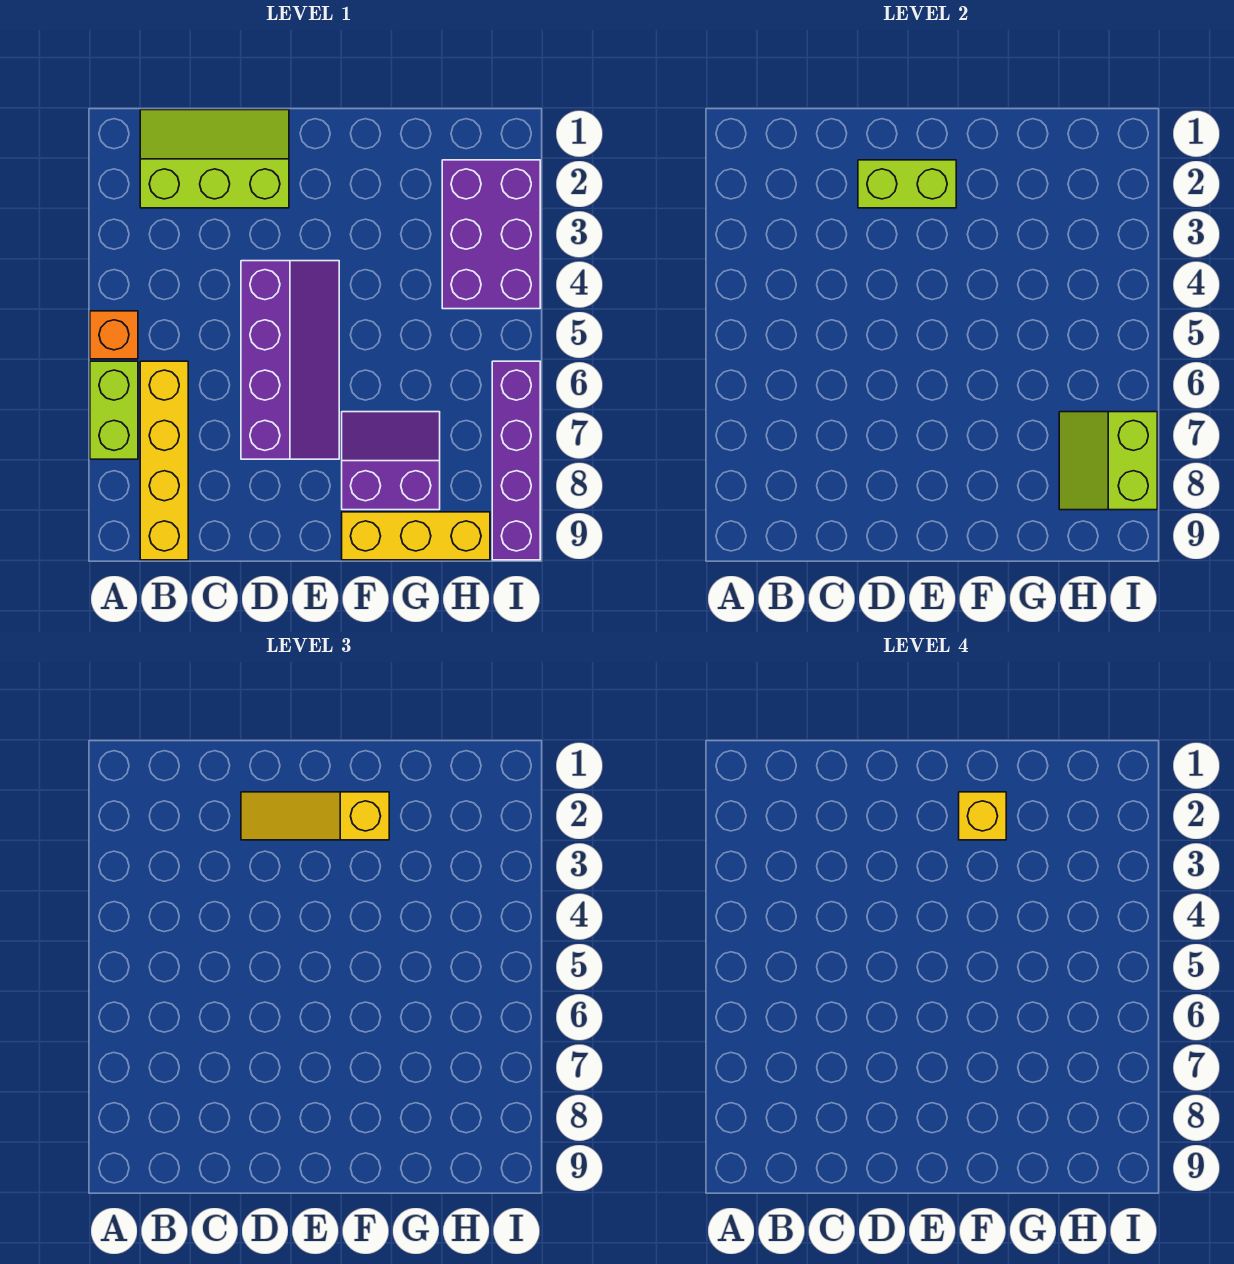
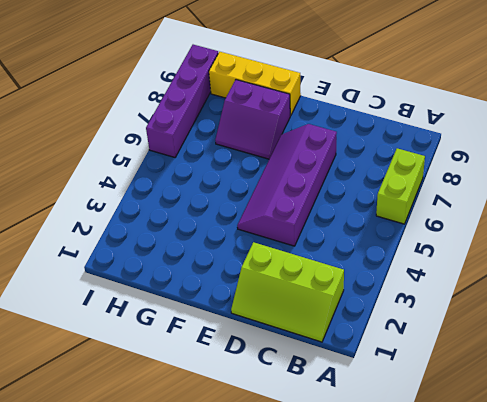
none -> orange 1x1 brick [90,311,138,359]
none -> yellow 1x4 brick [140,361,188,560]
none -> purple 2x3 brick [442,160,540,309]

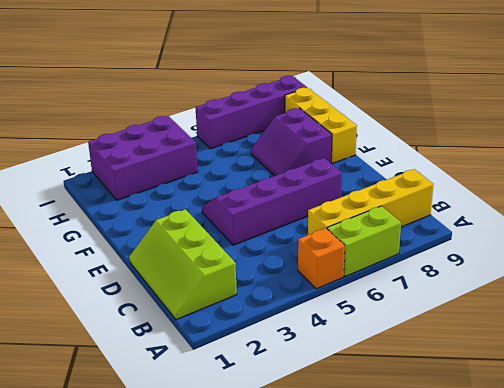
none -> lime 1x2 brick [858,160,956,208]
none -> lime 2x2 slope [1059,412,1157,510]
none -> yellow 1x3 slope [241,792,389,840]

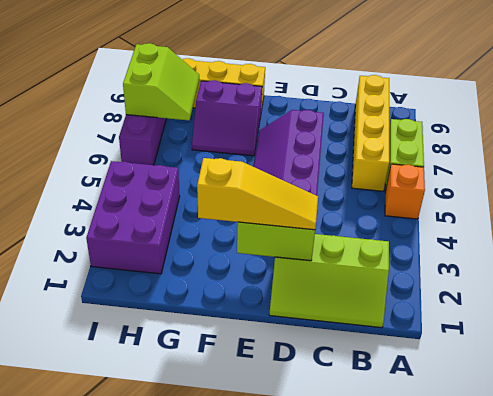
none -> yellow 1x1 brick [959,792,1006,840]

